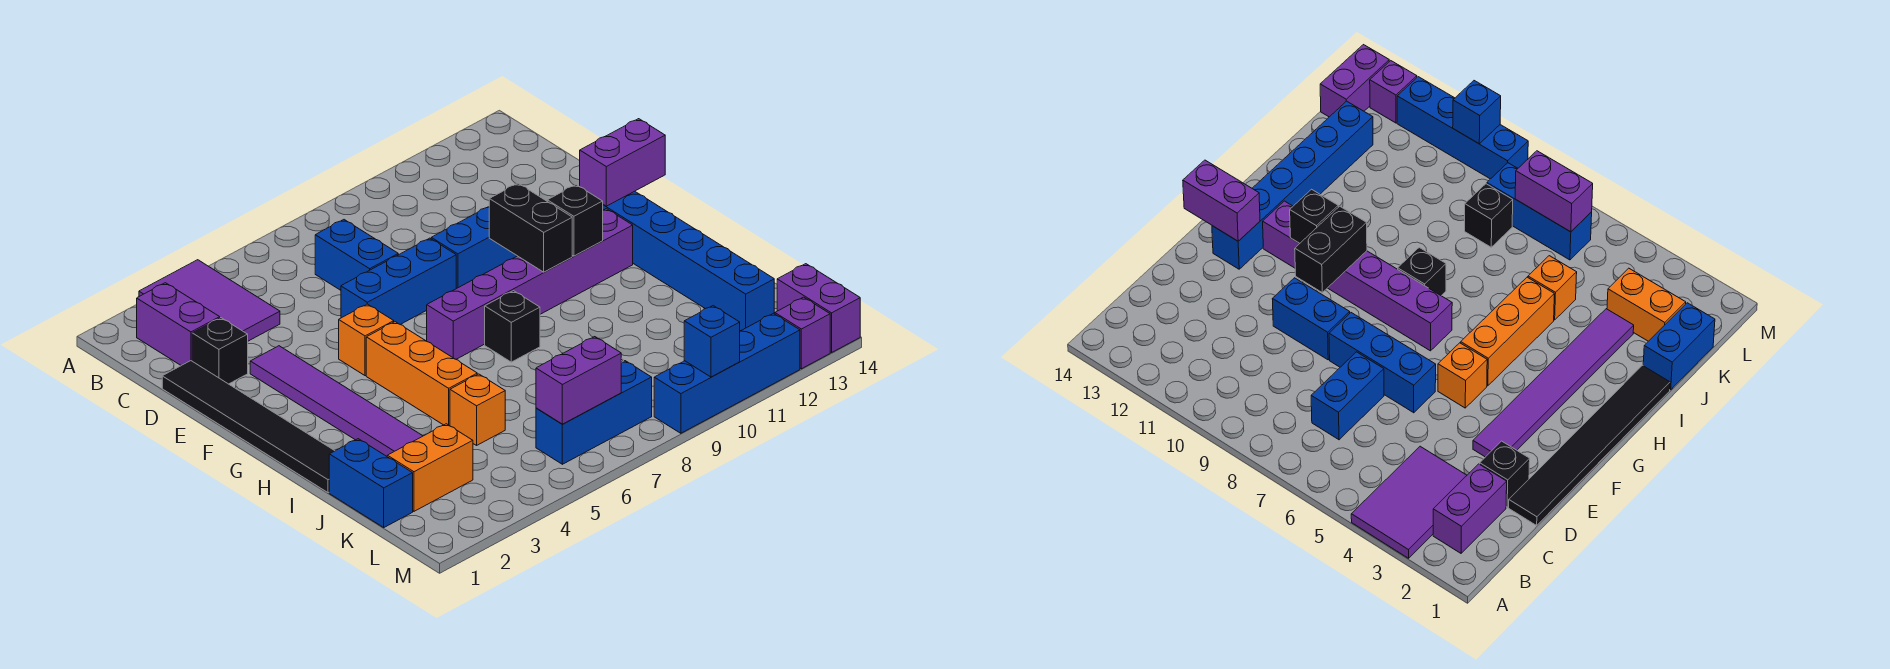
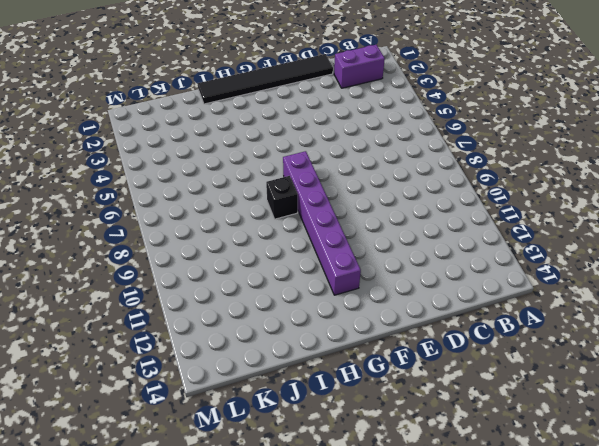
none -> purple 2x3 tile [139,260,280,341]
none -> blue 1x2 brick [315,220,398,290]
none -> black 1x1 brick [192,318,248,384]

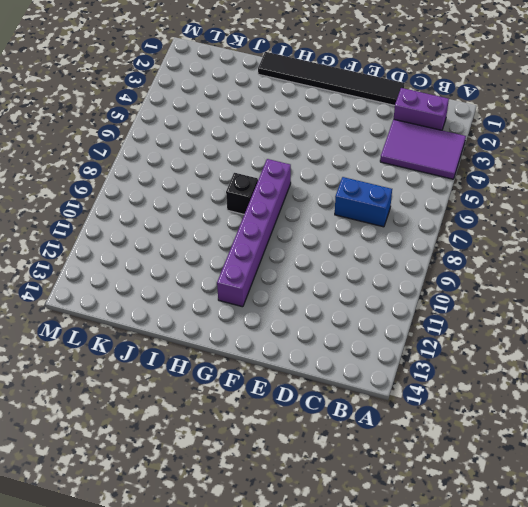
none -> black 1x1 brick [192,318,248,384]
none -> purple 1x6 tile [250,346,423,456]
none -> blue 1x3 brick [341,238,456,325]

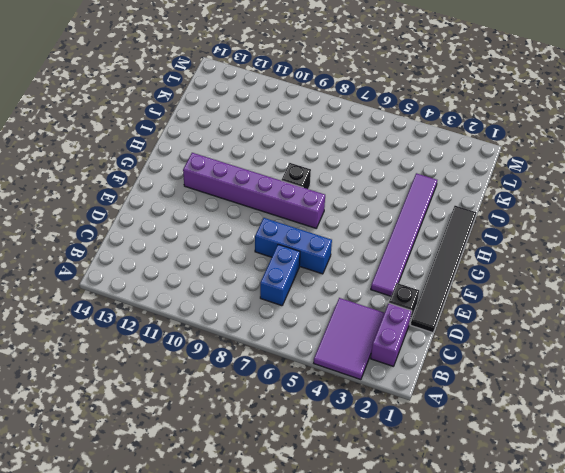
none -> blue 1x2 brick [431,207,517,289]
none -> orange 1x1 brick [339,304,394,376]
none -> blue 1x6 brick [603,191,774,331]

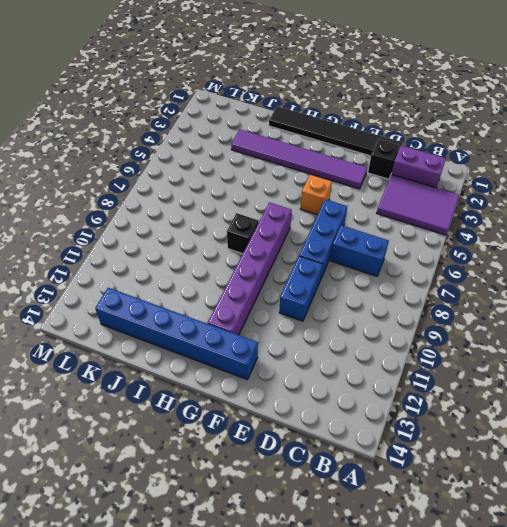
none -> orange 1x3 brick [366,322,477,426]
none -> blue 1x2 brick [329,439,413,527]
none -> orange 1x1 brick [450,374,505,445]

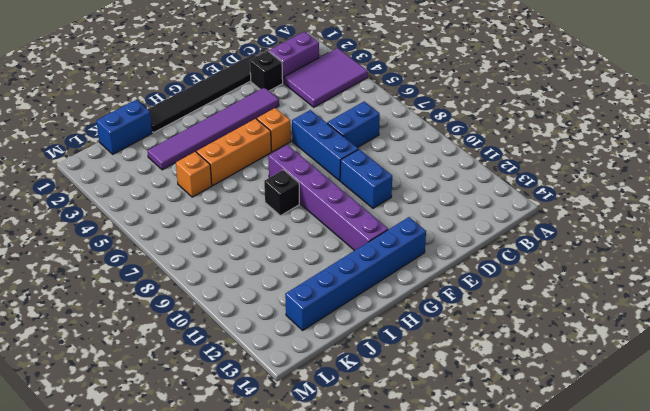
none -> orange 1x2 brick [387,424,473,511]
none -> black 1x1 brick [1465,184,1513,247]
none -> blue 1x3 brick [536,361,652,464]

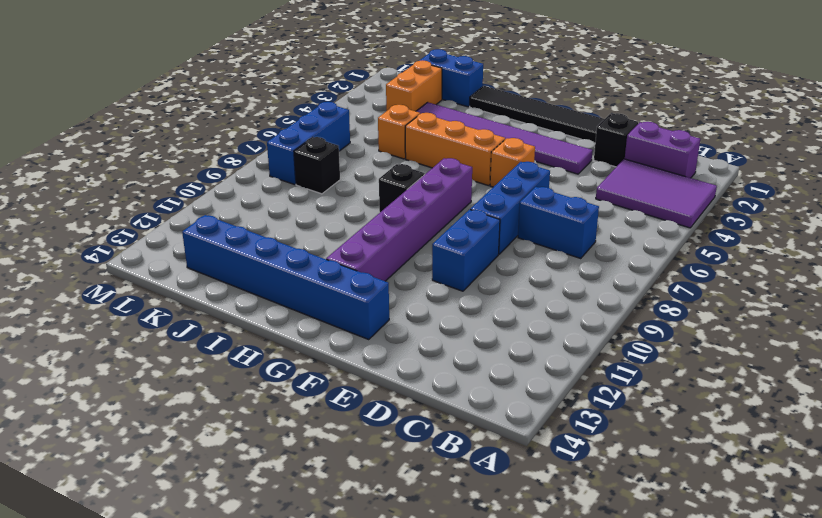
none -> purple 1x2 brick [777,264,860,352]
none -> blue 1x4 brick [654,313,800,433]
none -> purple 1x1 brick [775,297,830,369]

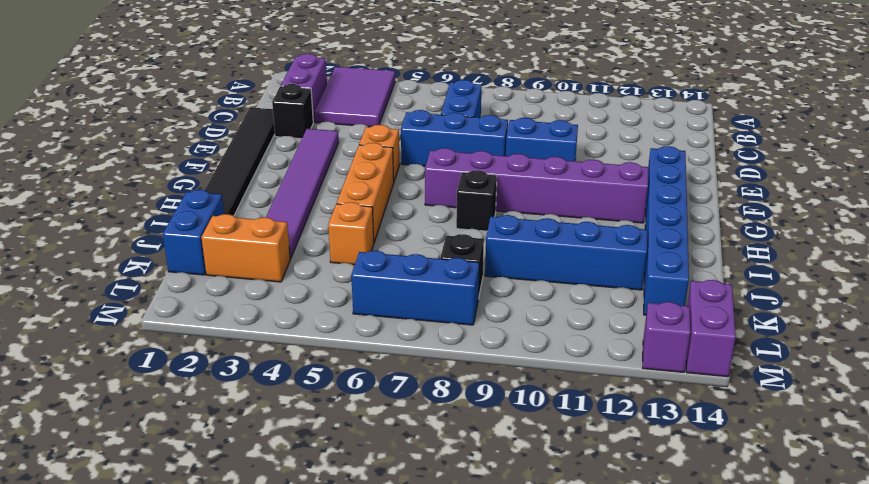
blue 1x4 brick [485,215,647,290] -> blue 1x4 brick moved to [654,313,800,433]
none -> black 1x2 brick [489,183,572,272]
none -> purple 1x2 brick [580,119,665,206]
none -> black 1x1 brick [547,185,603,256]

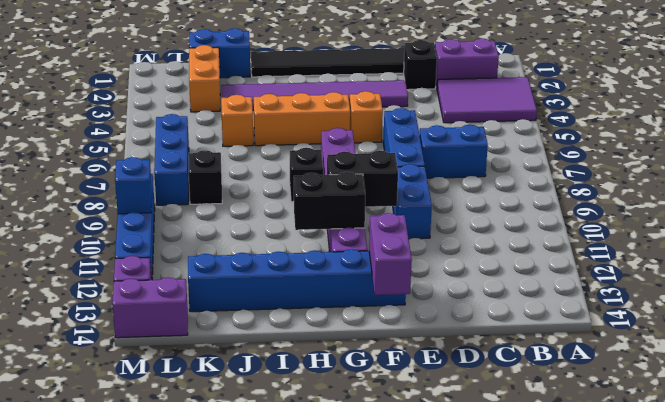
black 1x2 brick [294,172,365,230] -> black 1x1 brick [547,185,603,256]
none -> purple 1x2 brick [536,337,621,424]

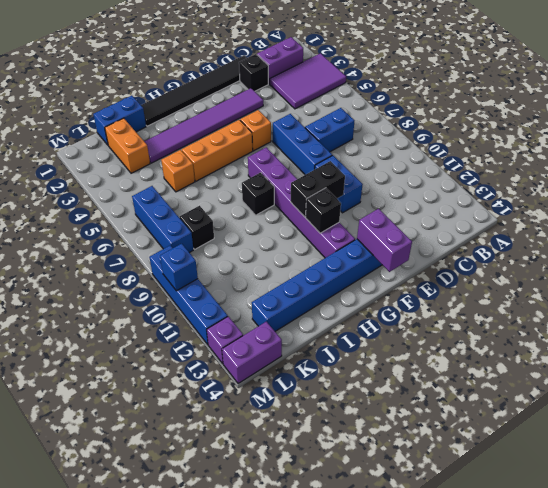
none -> purple 1x2 brick [536,337,621,424]

